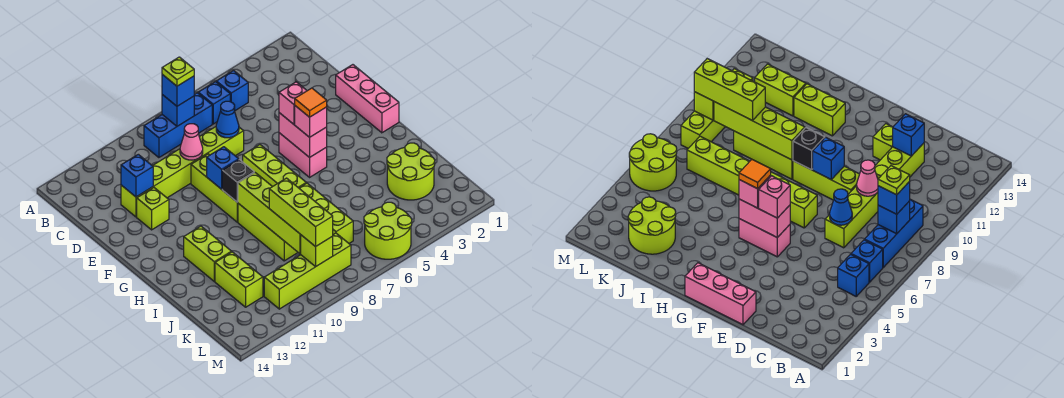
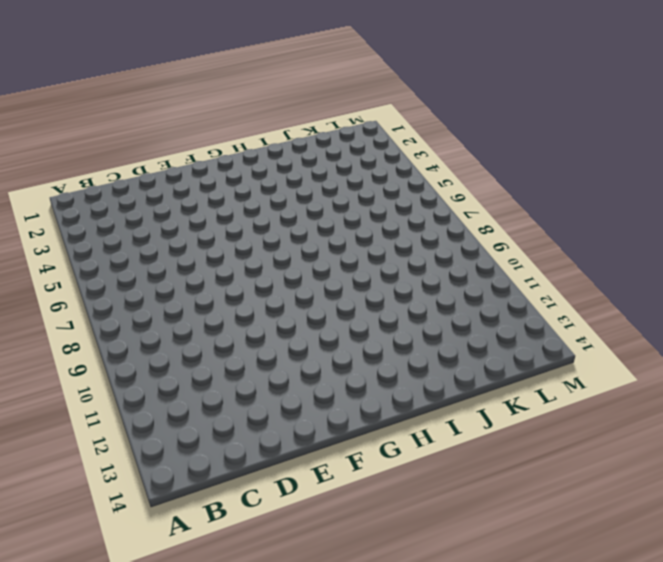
none -> blue 1x1 brick [216,71,248,111]
none -> blue 1x1 brick [198,82,230,124]
none -> blue 1x3 brick [144,93,212,158]
none -> lime 1x6 brick [121,127,244,217]

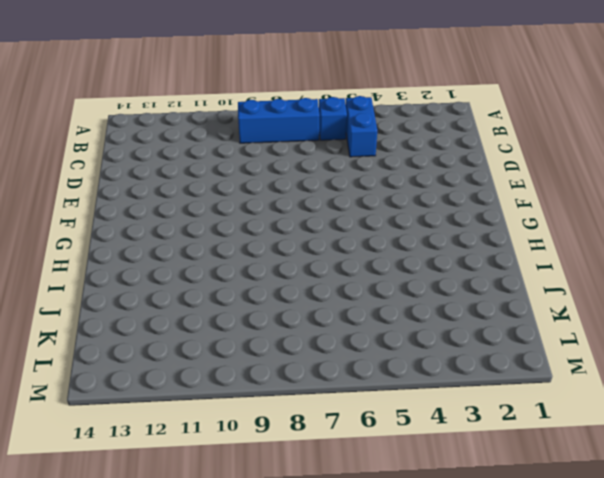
blue 1x2 brick [346,96,377,157] -> blue 1x1 brick [216,71,248,111]
none -> lime 1x6 brick [121,127,244,217]
none -> pink 1x3 brick [336,65,399,133]
none -> lime 1x3 brick [191,154,238,222]
none -> lime 1x1 brick [137,188,169,230]

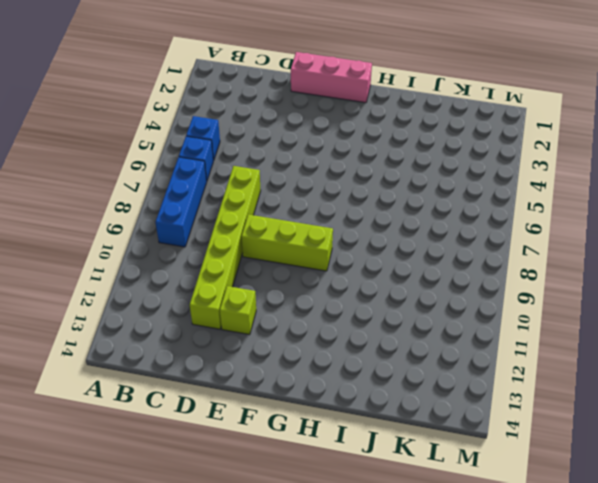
none -> pink 1x2 brick [279,133,327,177]
none -> lime 1x3 brick [243,145,306,188]
none -> lime 1x3 brick [238,203,298,261]
none -> lime 1x2 brick [184,226,232,281]

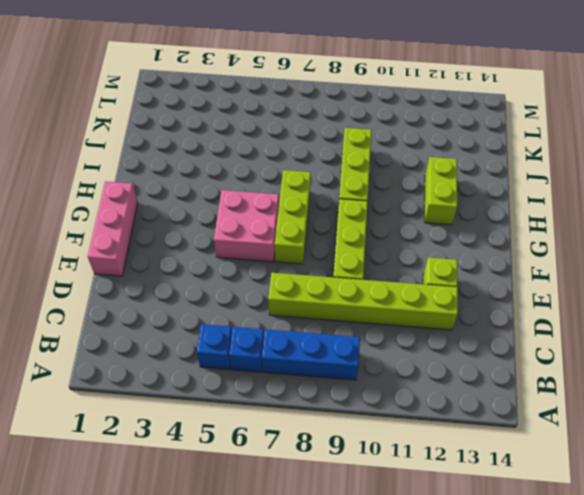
pink 2x2 brick [214,190,279,262] -> pink 1x2 brick [279,133,327,177]
none -> lime 1x3 brick [299,183,353,243]
none -> lime 2x2 round brick [387,143,435,200]
none -> lime 1x2 brick [215,252,263,307]
none -> lime 2x2 round brick [364,202,412,259]

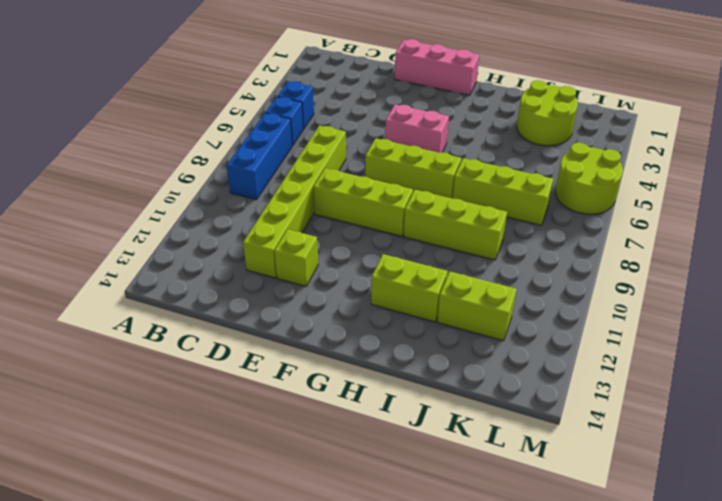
none -> lime 1x4 brick [264,233,351,309]
none -> blue 1x1 brick [162,95,194,126]
none -> blue 1x1 cone [216,101,239,138]
none -> pink 1x1 cone [180,124,203,160]

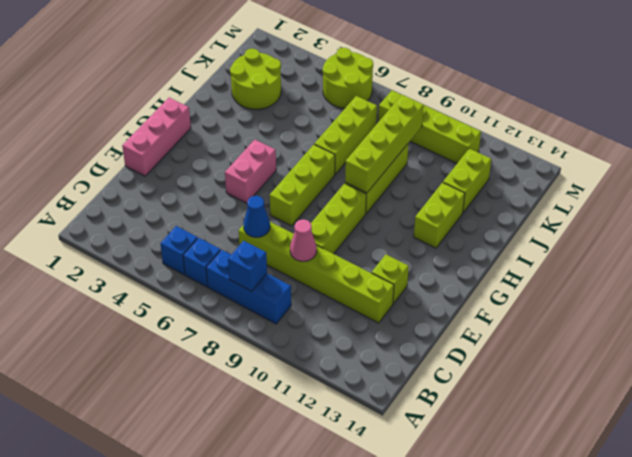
none -> blue 1x1 brick [121,154,153,197]
none -> pink 1x2 brick [279,113,327,158]
none -> blue 1x1 brick [207,147,239,189]
none -> black 1x1 brick [222,160,254,202]

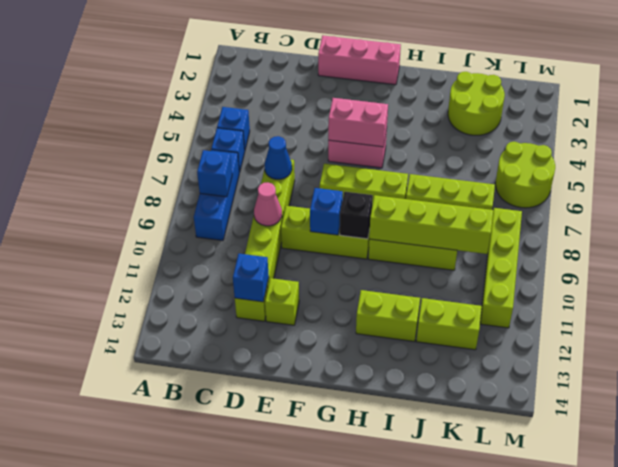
none -> lime 1x1 brick [301,235,333,267]
none -> blue 1x1 brick [162,75,194,106]
none -> pink 1x1 brick [279,82,307,124]
none -> pink 1x1 brick [295,106,327,137]

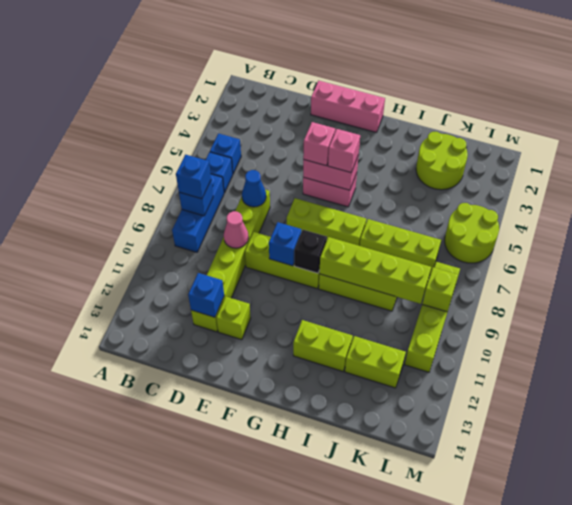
none -> lime 1x3 brick [269,178,333,247]
none -> lime 1x1 plate [162,57,194,86]
none -> orange 1x1 tile [295,88,327,117]

